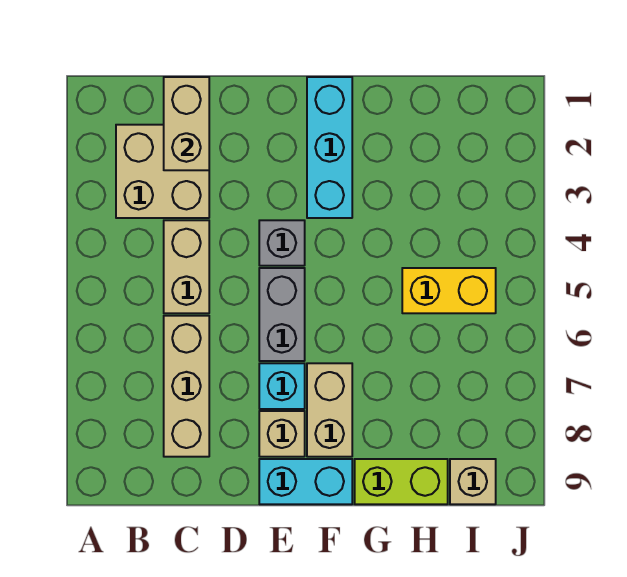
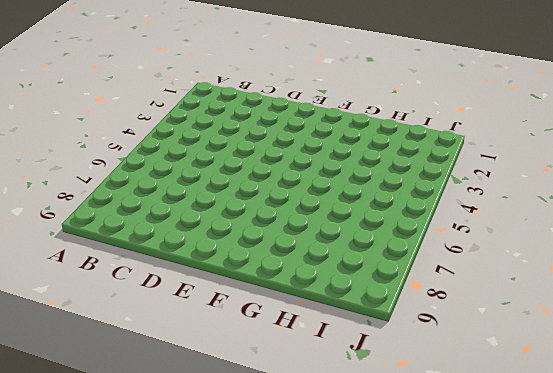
none -> tan 2x2 brick [116,125,209,218]
none -> tan 1x2 brick [164,220,209,313]
none -> tan 1x3 brick [164,316,209,457]

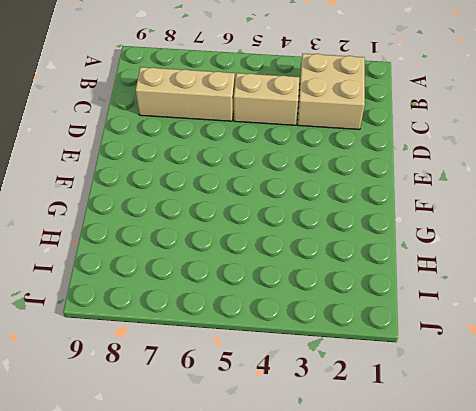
none -> grey 1x1 brick [259,220,305,266]
none -> grey 1x2 brick [259,268,305,361]
none -> cyan 1x1 brick [259,363,305,409]

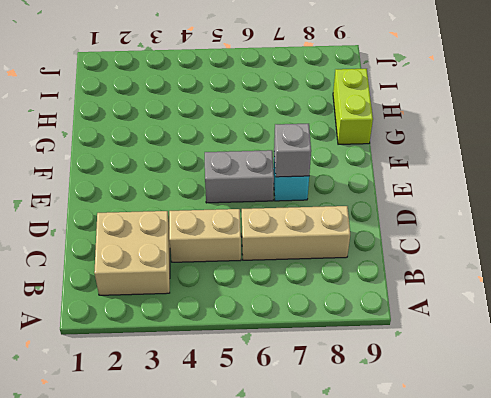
grey 1x1 brick [274,124,311,177] -> grey 1x1 brick moved to [259,220,305,266]
none -> tan 1x1 brick [259,411,305,457]
none -> cyan 1x2 brick [259,459,352,504]
none -> cyan 1x3 brick [307,77,352,218]

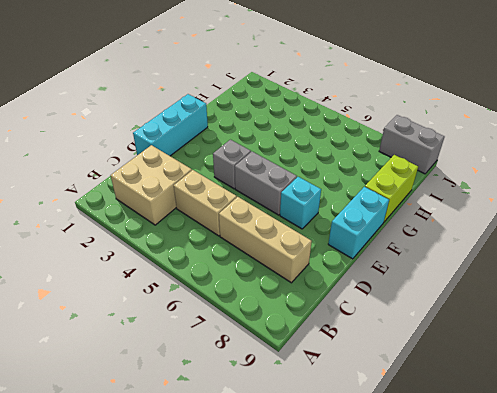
cyan 1x3 brick [133,94,208,156] -> cyan 1x3 brick turned to [307,77,352,218]
grey 1x2 brick [379,115,444,174] -> none
none -> tan 1x1 brick [259,411,305,457]
none -> tan 1x2 brick [307,363,352,457]
none -> yellow 1x2 brick [402,268,496,313]

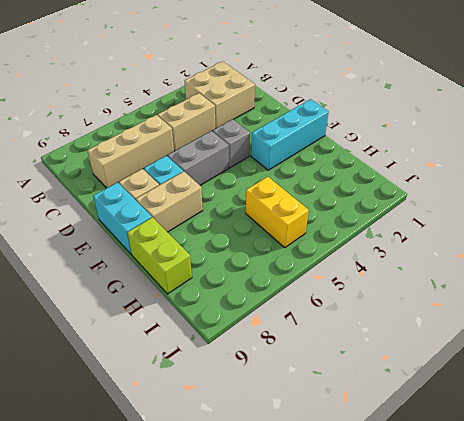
none -> tan 1x1 brick [450,459,496,504]
none -> tan 1x2 brick [164,77,209,170]

